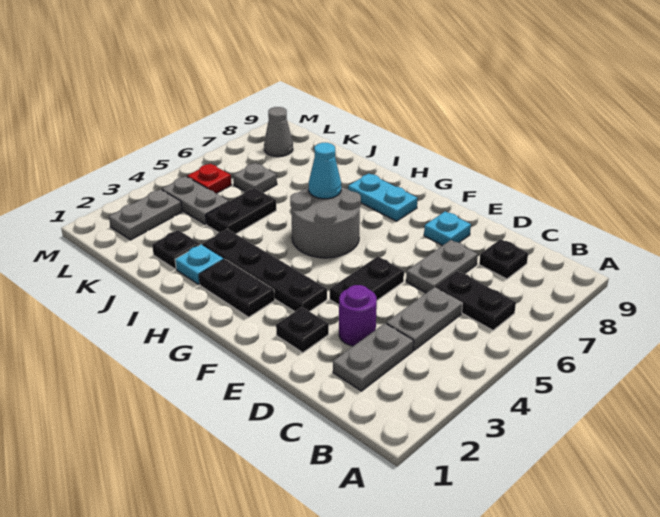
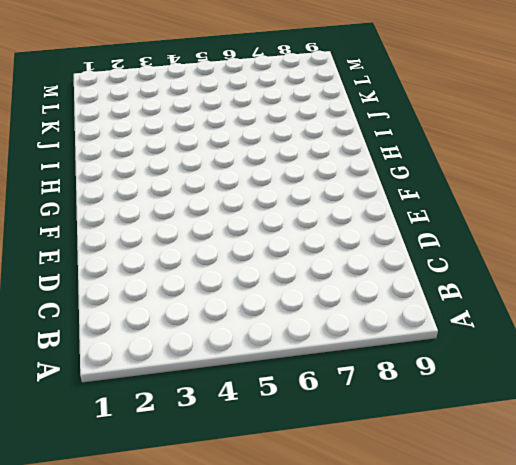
none -> black 1x2 plate [435,271,516,330]
none -> grey 1x2 plate [333,323,414,391]
none -> grey 1x2 plate [386,288,462,350]

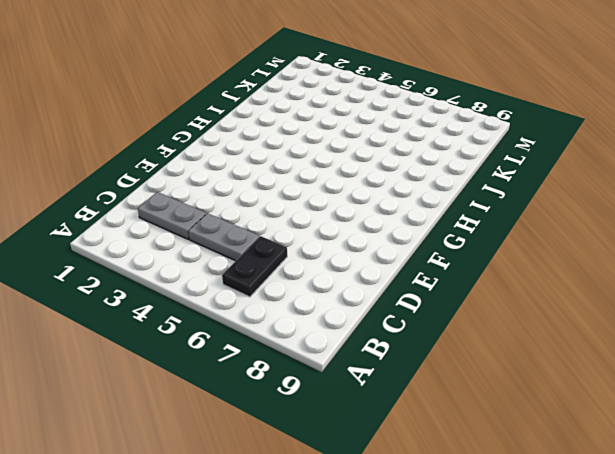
none -> black 1x1 plate [479,239,528,279]
none -> purple 1x1 round brick [339,285,377,346]
none -> grey 1x2 plate [406,240,478,293]

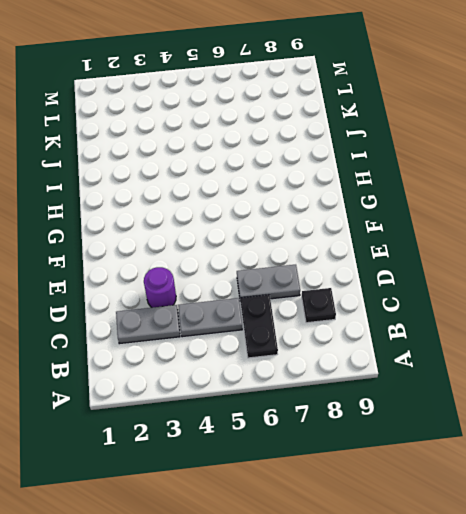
none -> black 1x1 plate [276,307,329,353]
none -> black 1x2 plate [330,257,404,305]
none -> cyan 1x1 plate [424,211,471,246]

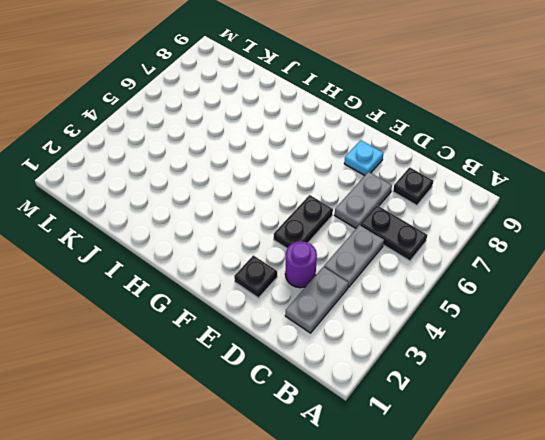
none -> black 1x4 plate [202,229,327,312]
none -> black 1x2 plate [199,259,275,317]
none -> grey 2x2 round brick [290,187,361,258]

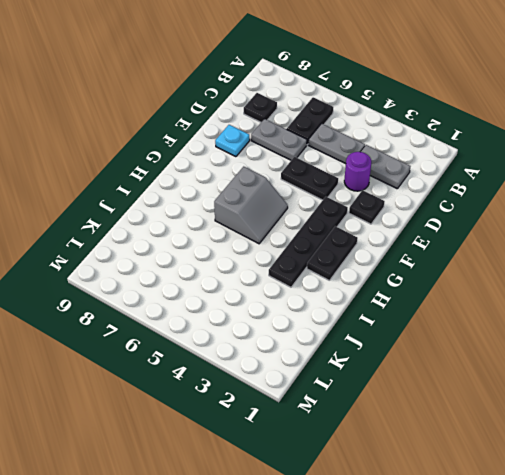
grey 2x2 slope [214,167,288,244] -> grey 2x2 round brick [290,187,361,258]
none -> cyan 1x2 plate [348,174,418,221]
none -> cyan 1x1 plate [175,244,224,284]
none -> black 1x1 plate [152,230,200,269]

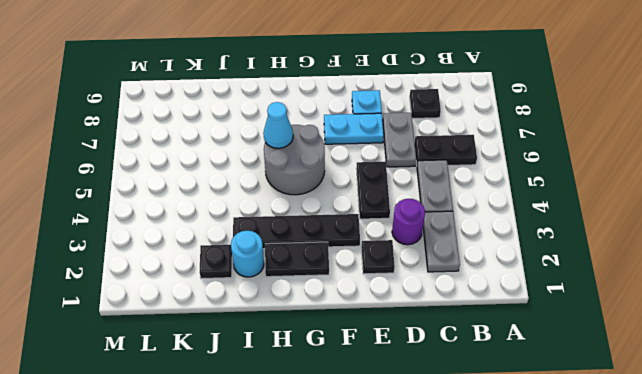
cyan 1x2 plate [324,113,384,144] -> cyan 1x2 plate moved to [348,174,418,221]
cyan 1x1 round brick [231,231,264,277] -> cyan 1x1 plate [175,244,224,284]
none -> black 1x2 plate [206,188,276,234]
none -> grey 1x2 plate [162,176,229,225]
none -> grey 1x1 plate [233,163,277,192]

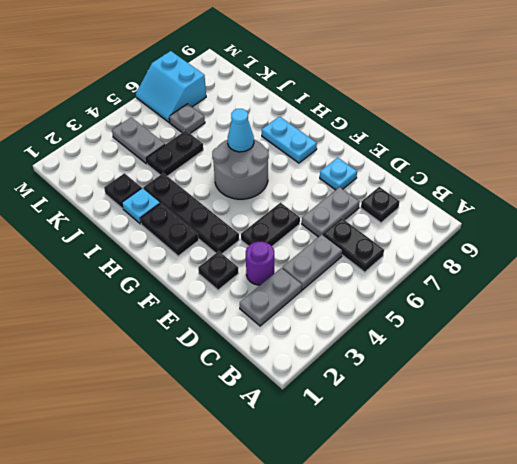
cyan 2x2 slope [136,51,206,123] -> none
none -> grey 1x2 plate [109,189,182,240]
none -> red 1x1 plate [187,164,232,194]
none -> grey 1x1 cone [264,107,293,157]

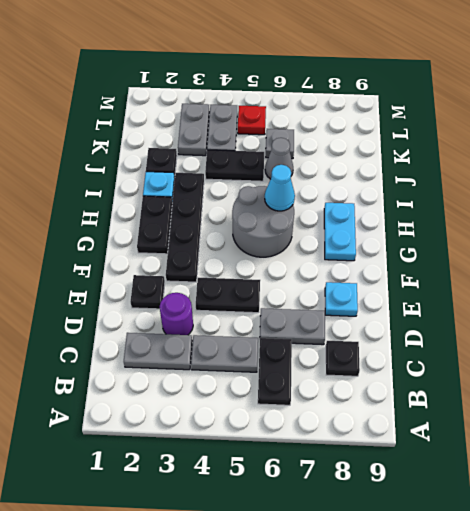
grey 1x1 cone [265,138,293,179] -> grey 1x1 cone moved to [264,107,293,157]
grey 1x2 plate [178,104,209,156] -> grey 1x2 plate turned to [109,189,182,240]

